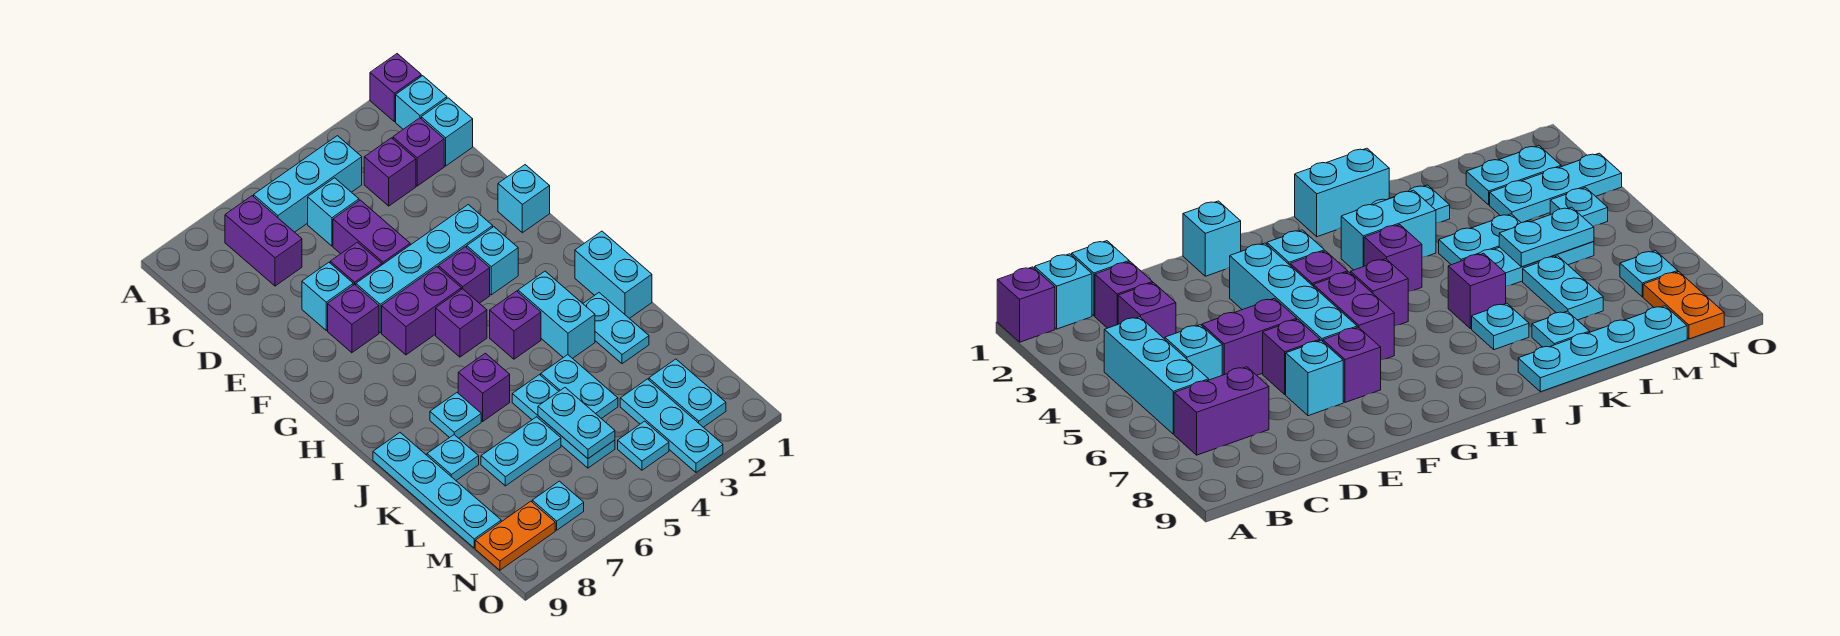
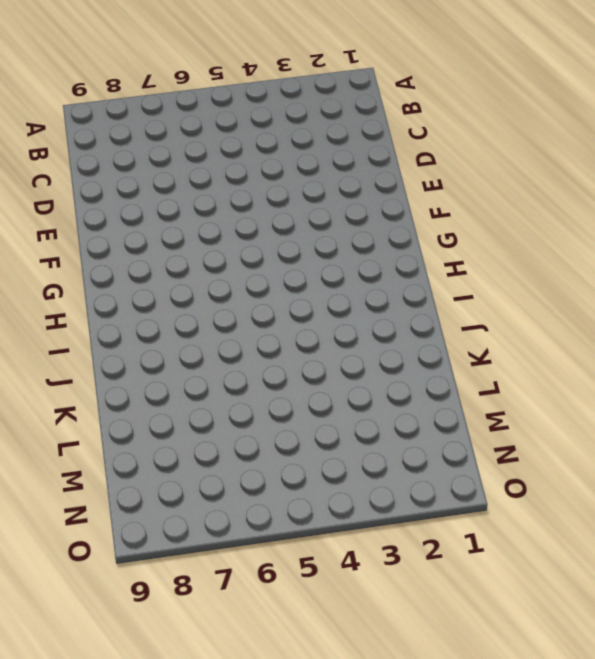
none -> purple 1x1 brick [370,54,421,122]
none -> cyan 1x1 brick [396,76,447,129]
none -> cyan 1x3 brick [254,136,362,232]
none -> purple 1x2 brick [225,196,302,286]

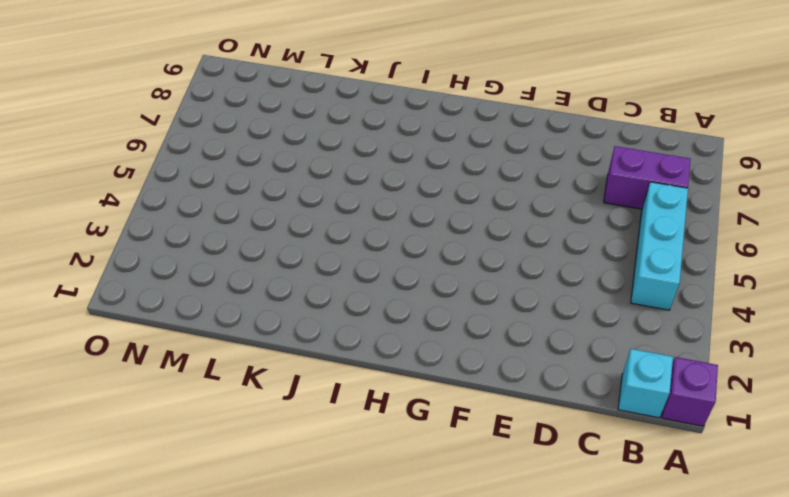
none -> cyan 1x1 brick [421,98,473,166]
none -> purple 1x1 brick [393,118,444,186]
none -> purple 1x1 brick [364,138,416,206]
none -> cyan 1x1 brick [308,178,359,246]

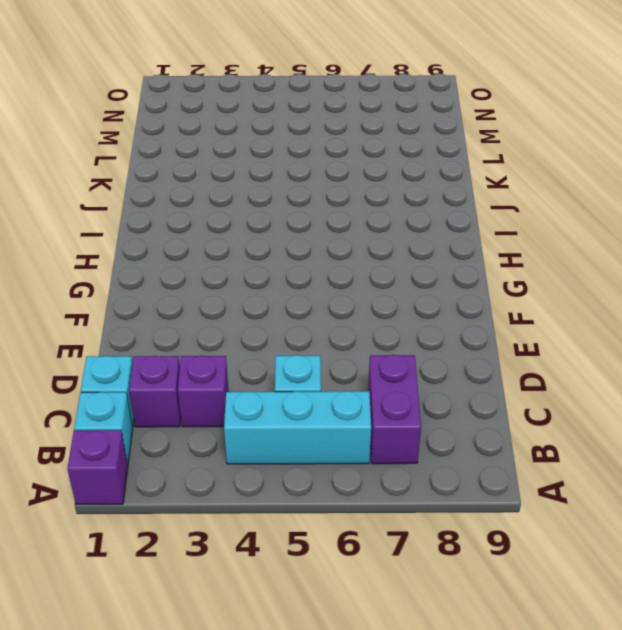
none -> purple 1x2 brick [333,200,410,265]
none -> purple 1x1 brick [330,242,382,285]
none -> cyan 1x1 brick [302,262,353,330]
none -> cyan 1x1 brick [498,165,550,233]

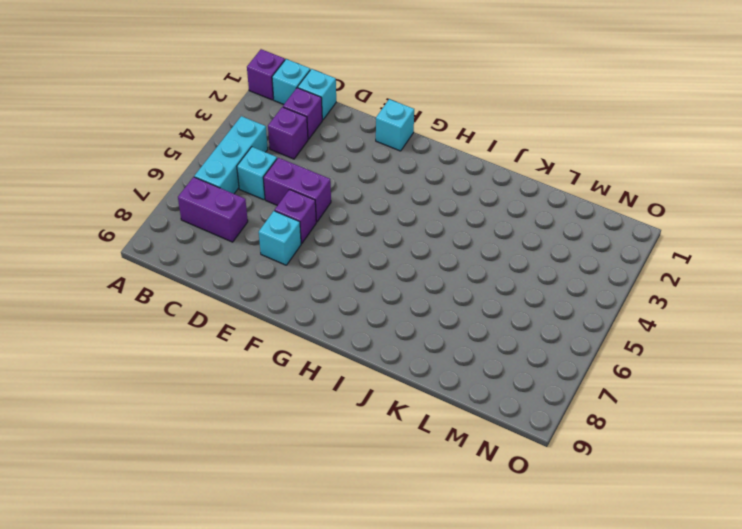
none -> cyan 1x4 brick [356,205,493,333]
none -> purple 1x1 brick [328,284,379,353]
none -> cyan 1x1 brick [467,227,518,295]
none -> purple 1x1 brick [438,247,490,303]

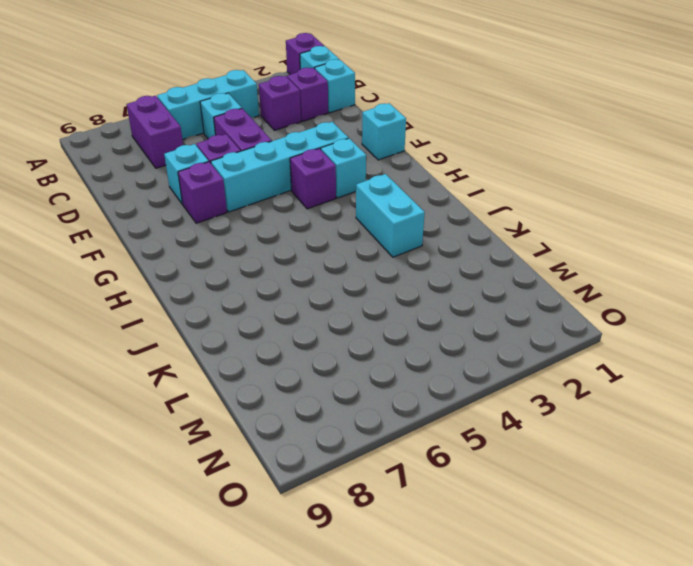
none -> purple 1x2 brick [382,267,461,355]
none -> purple 1x1 brick [436,289,487,357]
none -> cyan 1x2 brick [575,231,652,318]
none -> purple 1x1 brick [490,291,541,359]

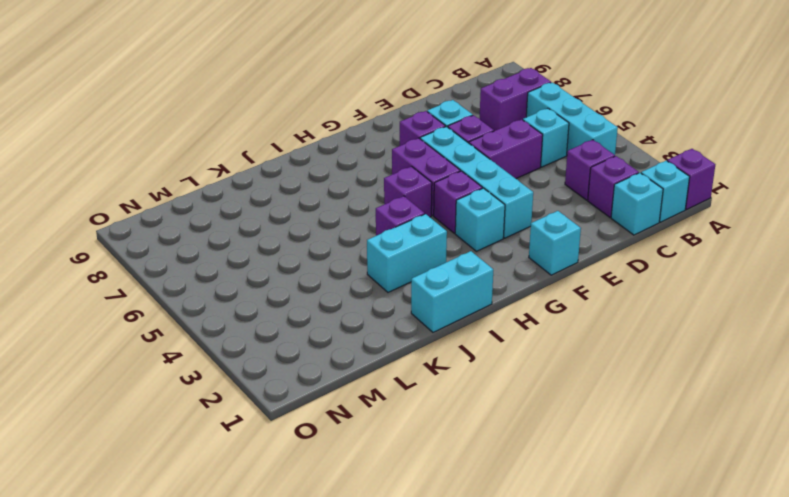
none -> cyan 1x2 plate [583,293,649,364]
none -> purple 1x1 brick [458,353,510,421]
none -> cyan 1x1 plate [430,393,481,438]
none -> cyan 1x4 plate [373,433,501,548]

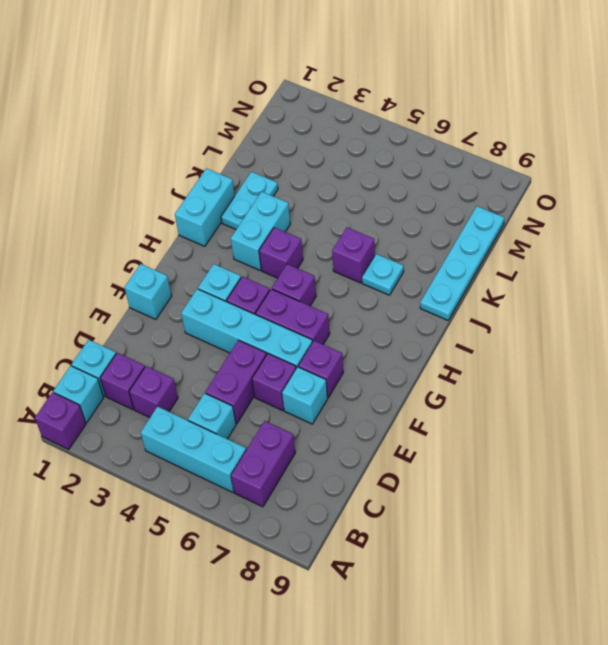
none -> cyan 1x2 plate [541,355,618,419]
none -> cyan 1x3 plate [512,375,615,468]
none -> cyan 1x1 plate [427,435,479,480]
none -> cyan 1x2 plate [481,417,561,486]

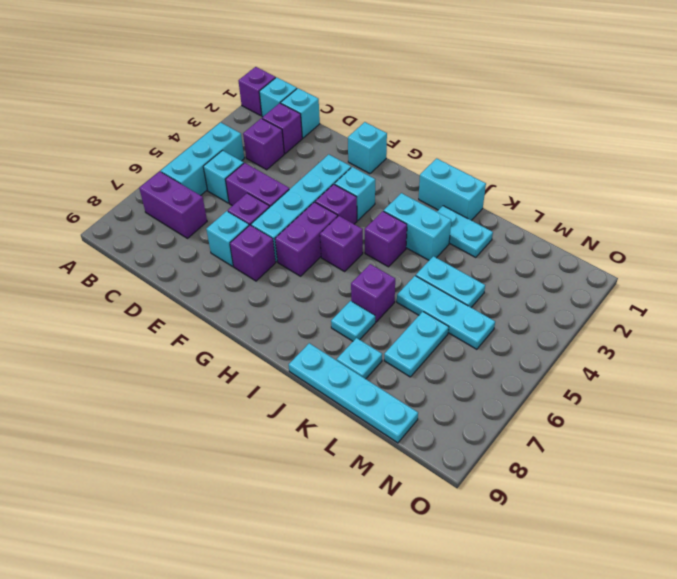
none -> cyan 1x2 plate [649,359,726,427]
none -> cyan 1x3 plate [620,379,723,472]
none -> cyan 1x1 plate [618,421,669,470]
none -> cyan 1x1 plate [532,481,584,530]

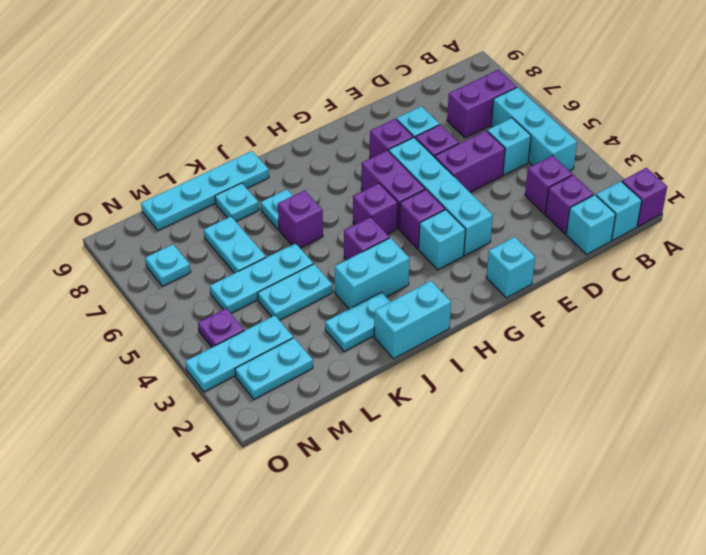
purple 1x1 plate [198,308,244,347] -> cyan 1x1 plate [618,421,669,470]
none -> orange 1x2 plate [475,501,555,570]
none -> cyan 1x2 plate [538,388,615,458]

